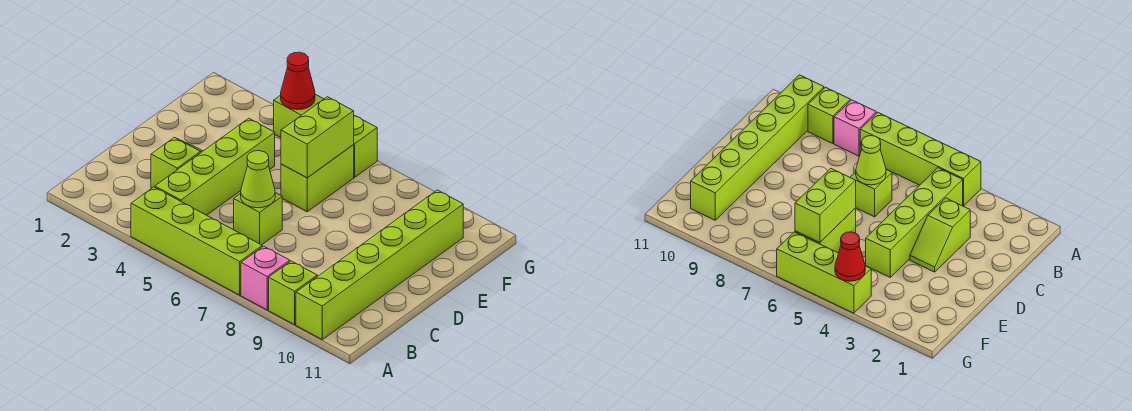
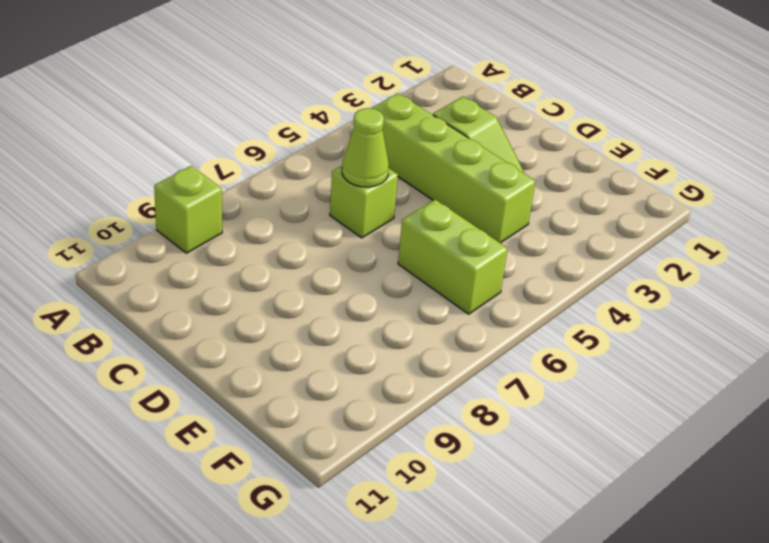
none -> lime 1x4 brick [131,187,262,295]
none -> pink 1x1 brick [241,246,290,310]
none -> lime 1x6 brick [296,190,463,340]

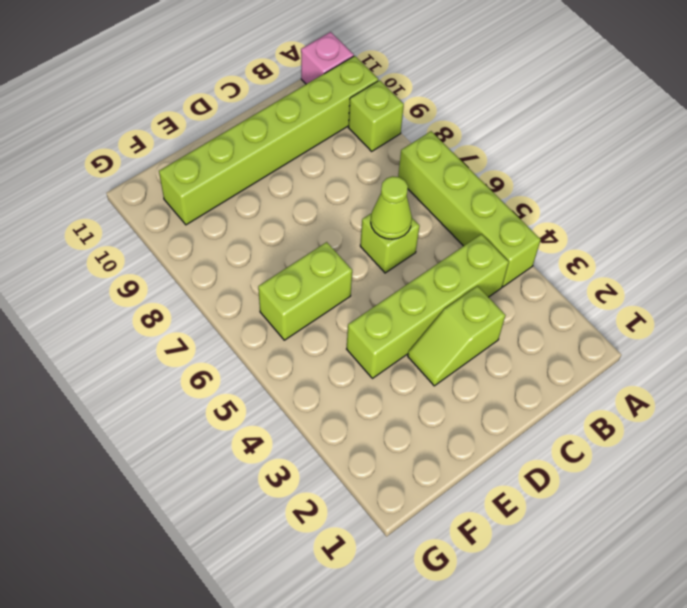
pink 1x1 brick [301,32,354,84] -> pink 1x1 brick moved to [241,246,290,310]
none -> lime 1x3 brick [274,94,377,177]
none -> lime 1x2 brick [281,97,354,178]
none -> red 1x1 cone [281,52,315,110]

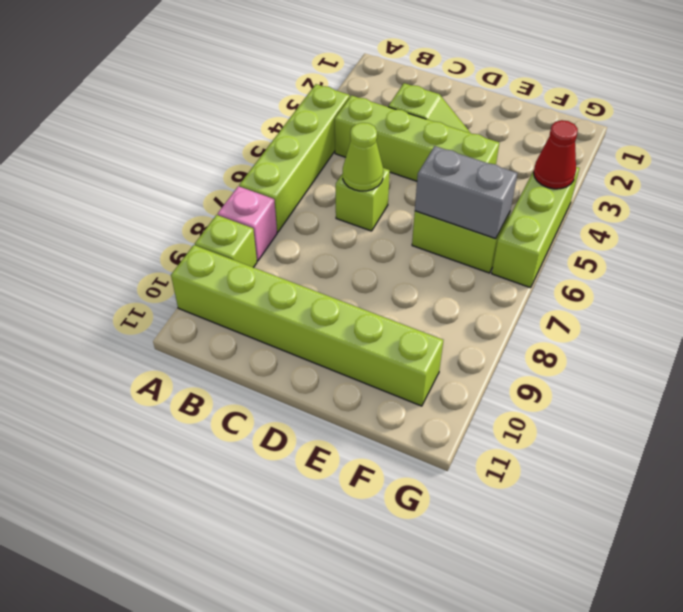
grey 1x2 brick [415,146,517,239] -> lime 1x2 brick [281,97,354,178]

